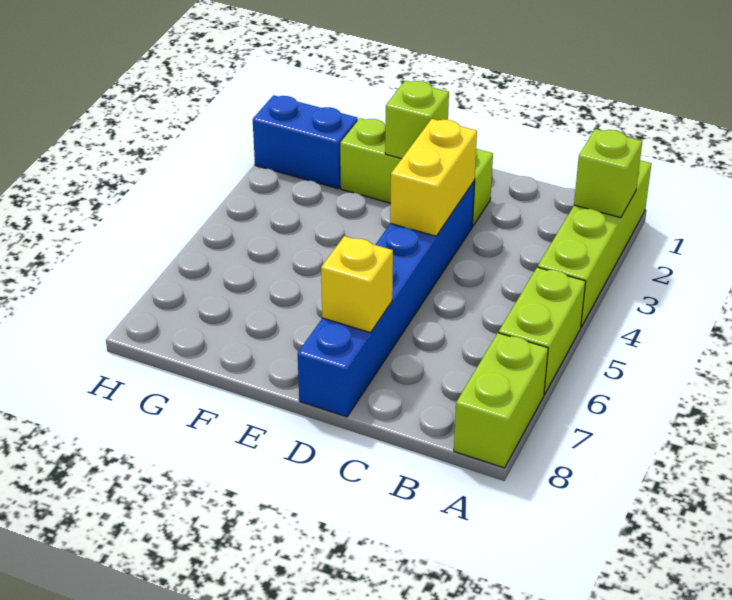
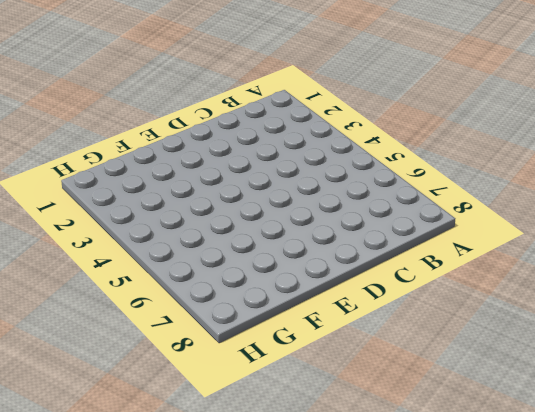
none -> lime 1x4 brick [538,160,651,327]
none -> lime 1x2 brick [499,267,586,395]

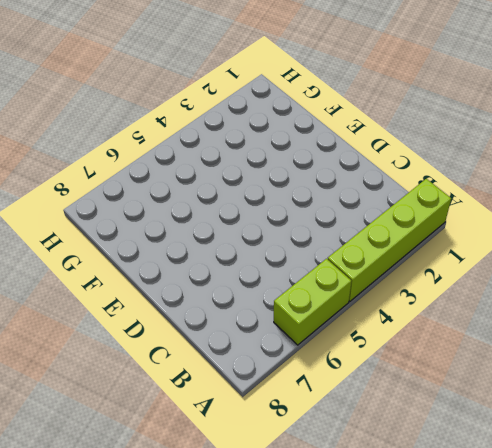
none -> lime 1x2 brick [454,333,548,468]
none -> lime 1x3 brick [340,118,493,226]

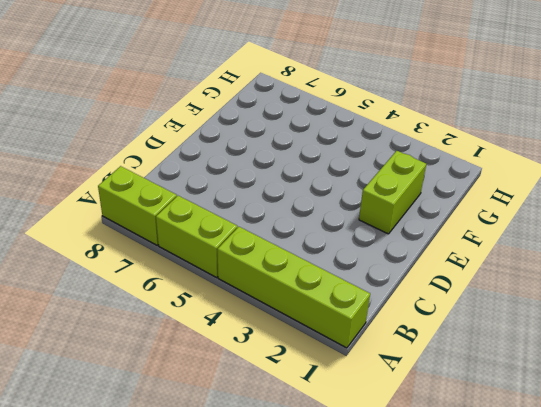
lime 1x2 brick [359,151,426,234] -> lime 1x3 brick [340,118,493,226]
none -> blue 1x6 brick [298,181,475,417]
none -> blue 1x2 brick [253,95,358,189]

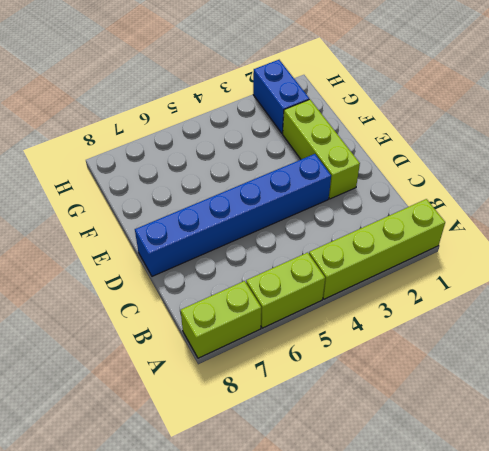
none -> lime 1x1 brick [574,129,642,218]
none -> yellow 1x2 brick [390,119,477,236]

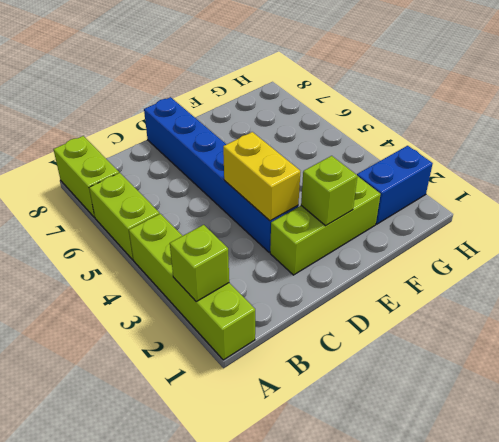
none -> yellow 1x1 brick [321,236,393,333]

